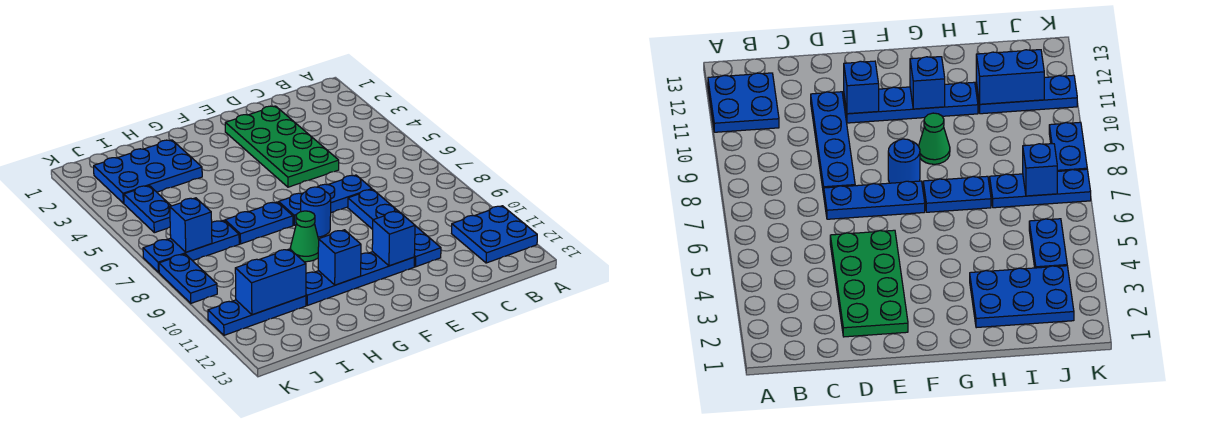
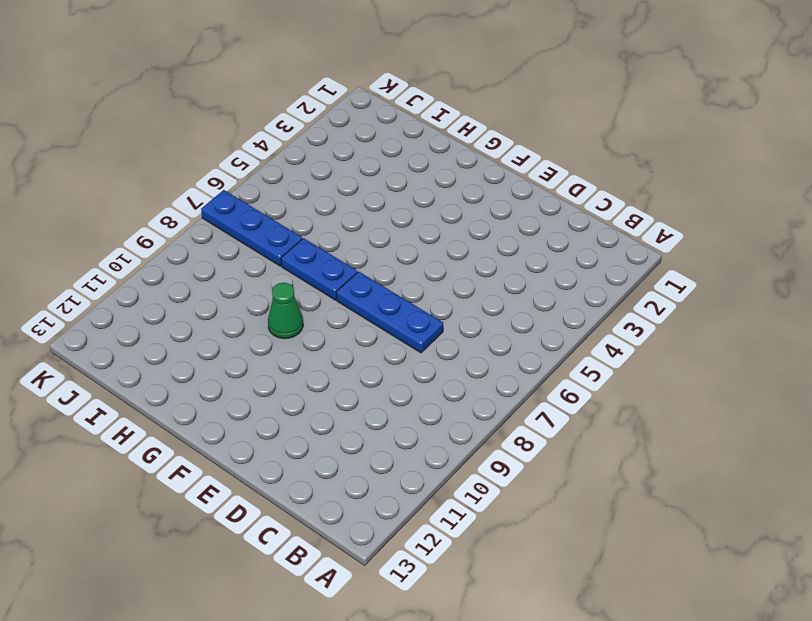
none -> blue 2x2 plate [452,206,537,263]
none -> green 2x4 plate [225,106,339,187]
none -> blue 1x4 plate [348,189,441,267]

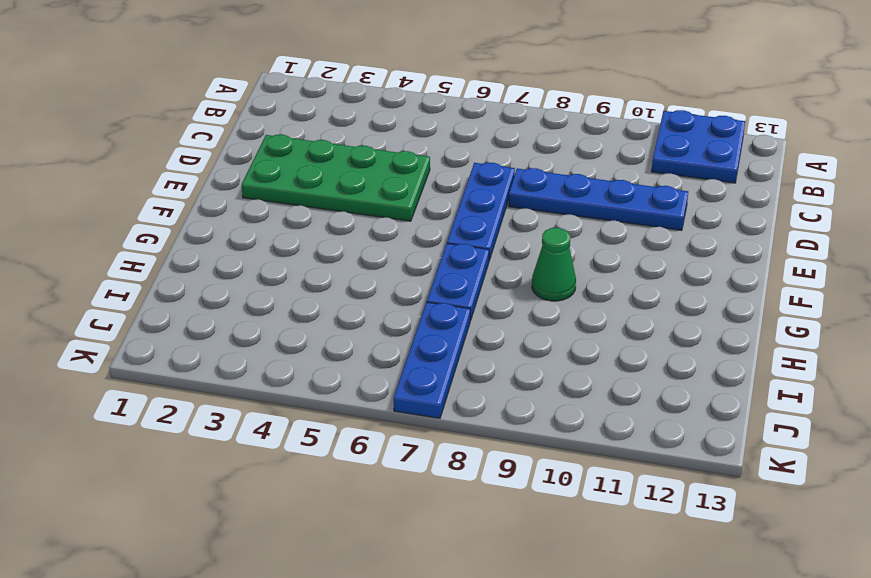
none -> blue 1x4 plate [306,252,414,305]
none -> blue 1x1 round brick [301,187,331,237]
none -> blue 2x3 plate [94,140,202,203]

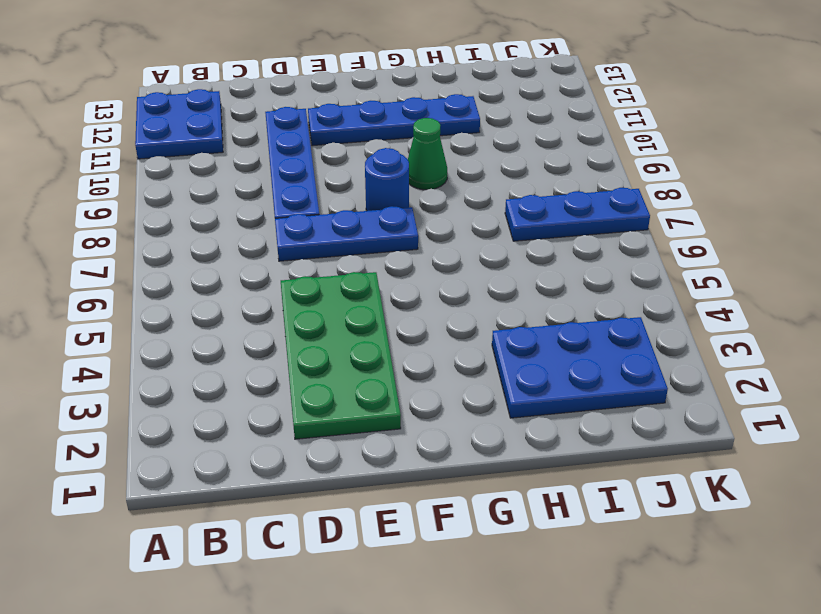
none -> blue 1x2 plate [225,202,293,244]
none -> blue 1x3 plate [208,296,306,335]
none -> blue 1x2 plate [124,186,171,233]

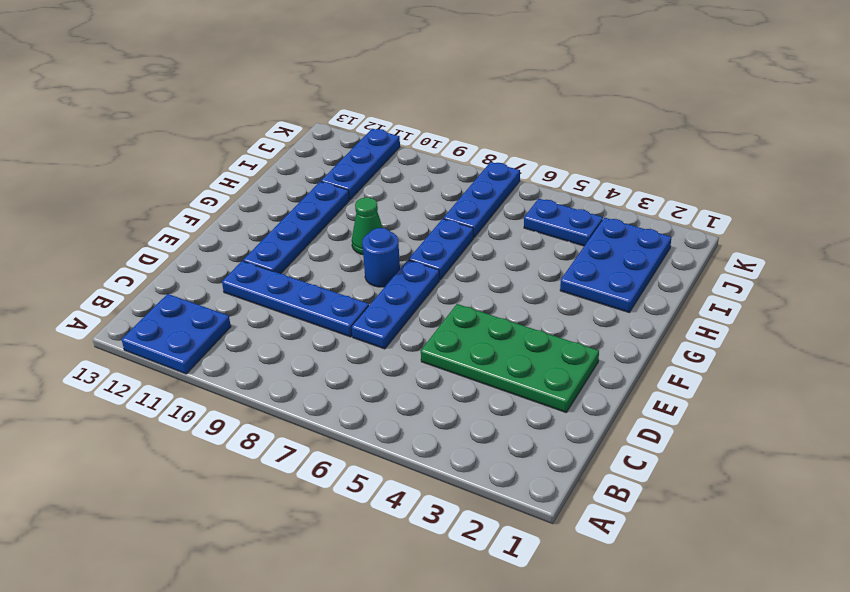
none -> blue 1x2 plate [159,254,217,303]
none -> blue 1x1 brick [372,211,415,266]
none -> blue 1x1 brick [318,230,361,285]

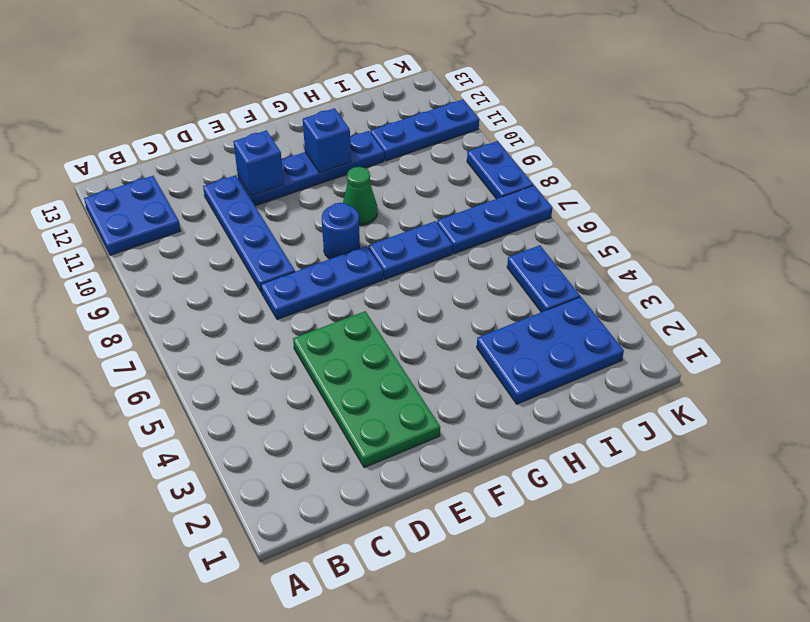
none -> blue 1x2 brick [235,249,306,315]
none -> blue 1x1 brick [170,198,212,252]

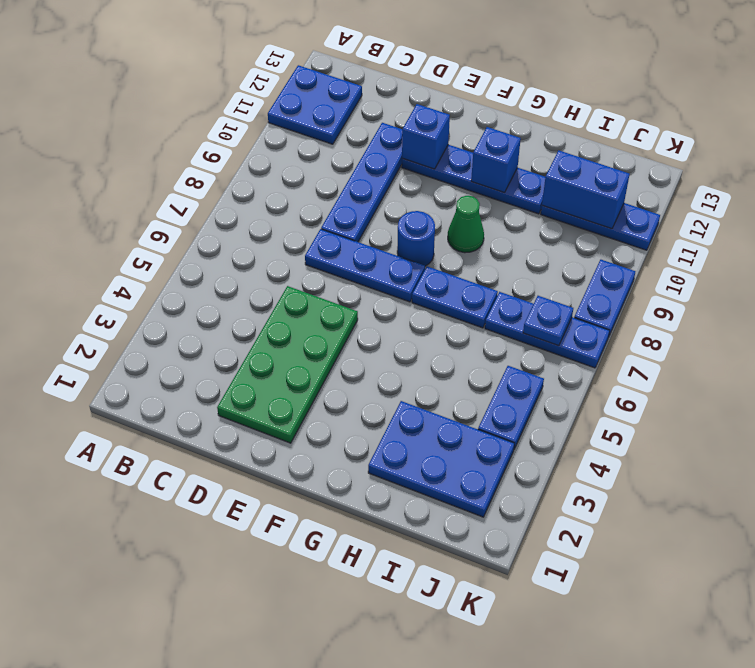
blue 1x1 plate [523,296,573,346] -> blue 1x1 brick [170,198,212,252]

